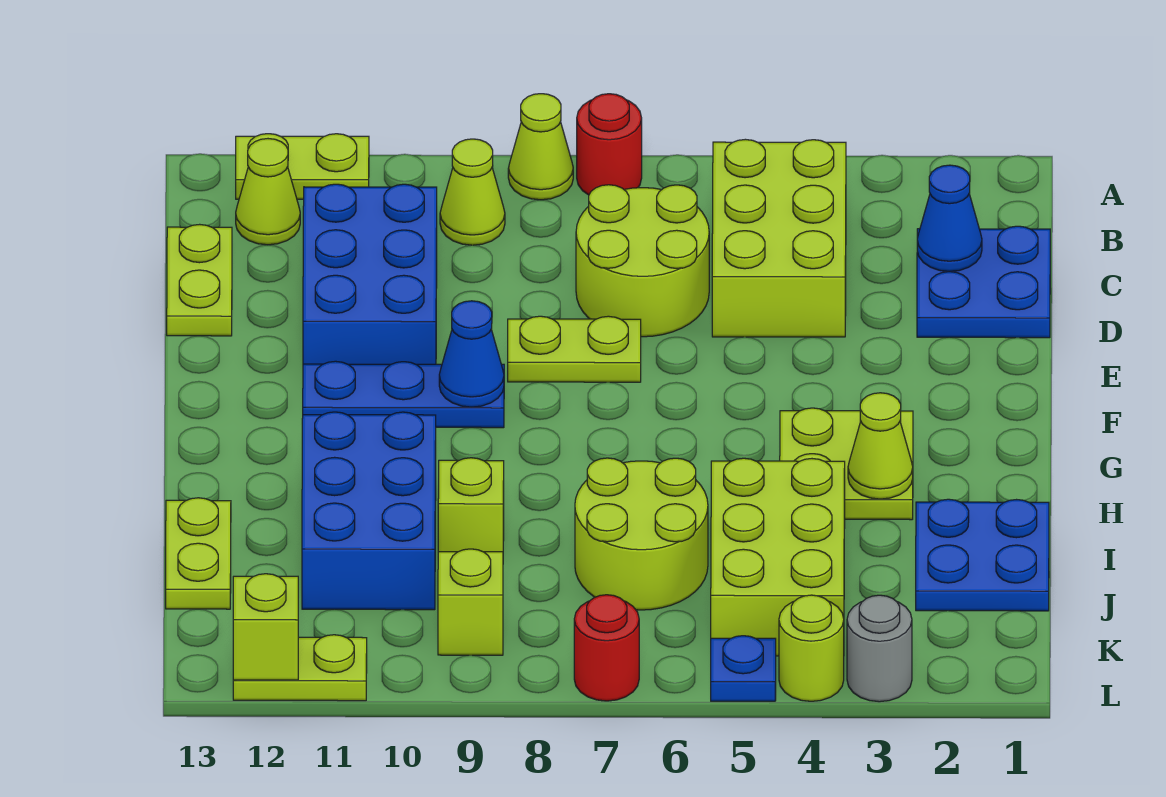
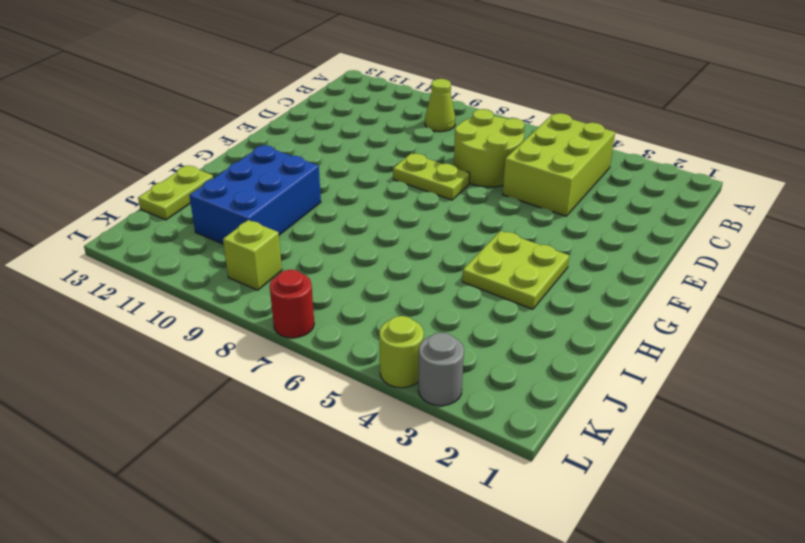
none -> red 1x1 round brick [577,94,642,195]
none -> lime 1x1 cone [508,94,573,200]
none -> lime 1x2 plate [236,134,369,199]

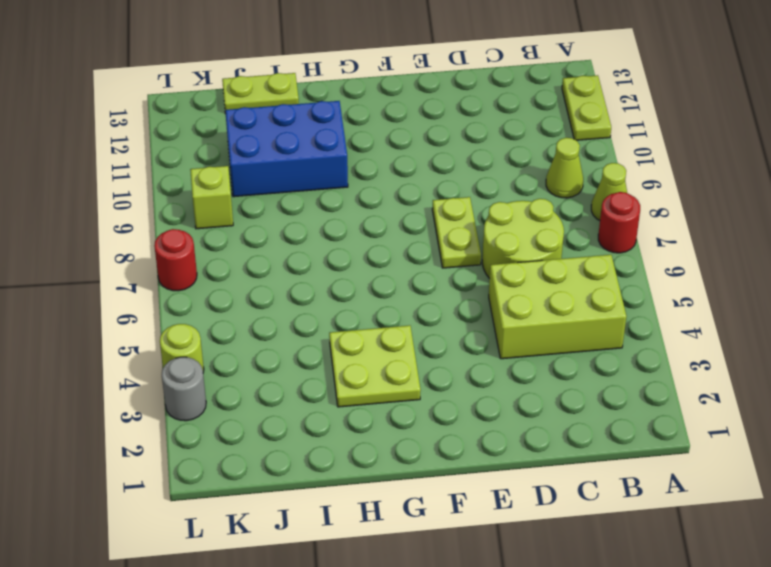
none -> lime 1x1 cone [236,139,300,245]
none -> blue 2x2 plate [917,226,1050,338]
none -> blue 2x3 brick [303,184,437,364]

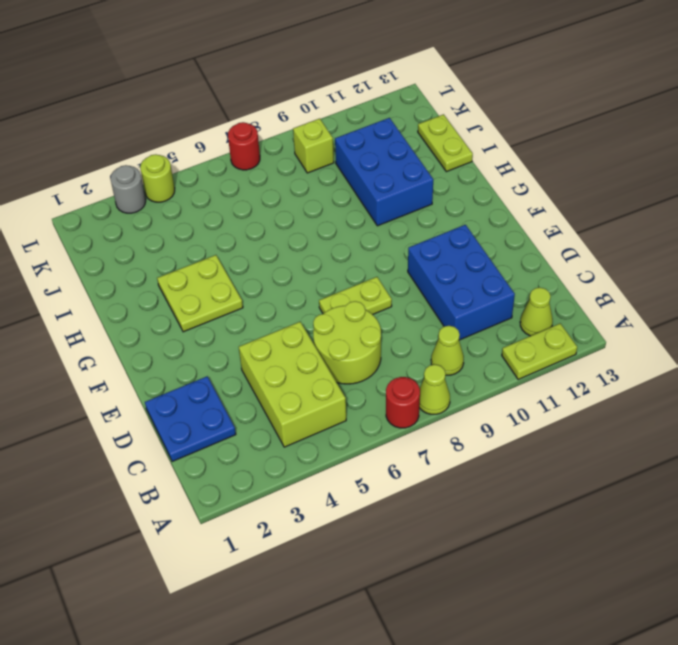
none -> lime 1x2 plate [167,224,232,336]
none -> blue 1x3 plate [303,361,504,428]
none -> blue 2x2 plate [916,499,1049,611]

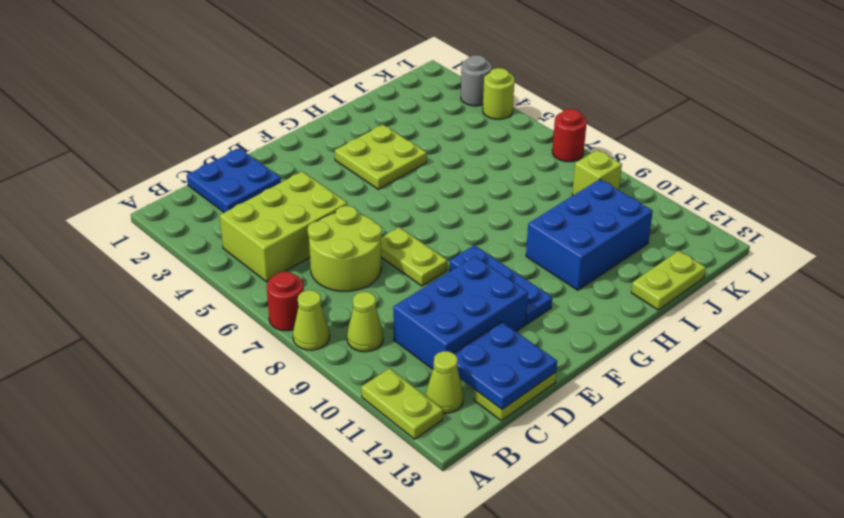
blue 2x2 plate [454,322,557,409] -> blue 2x2 plate moved to [916,499,1049,611]
none -> lime 2x3 brick [711,458,845,656]
none -> lime 2x2 round brick [575,458,708,610]
none -> lime 1x1 brick [438,458,504,552]

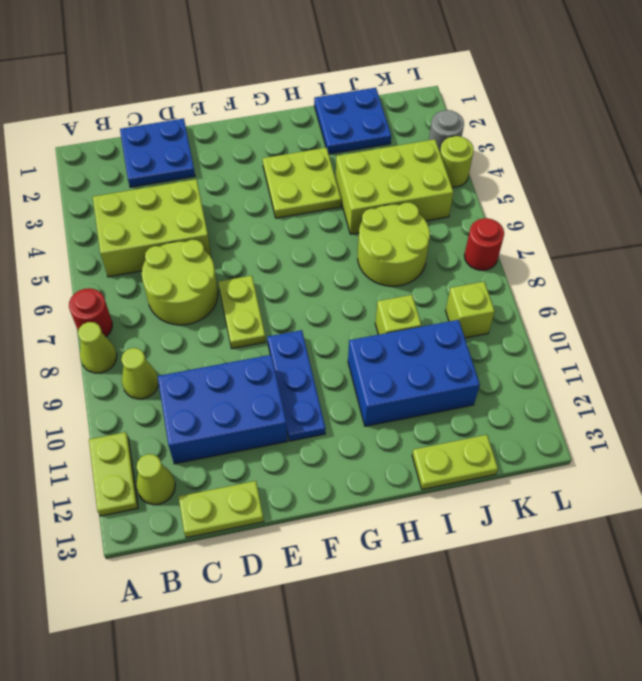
none -> blue 1x1 plate [711,636,776,701]
none -> lime 1x2 plate [233,635,367,701]
none -> blue 1x1 cone [917,165,982,272]

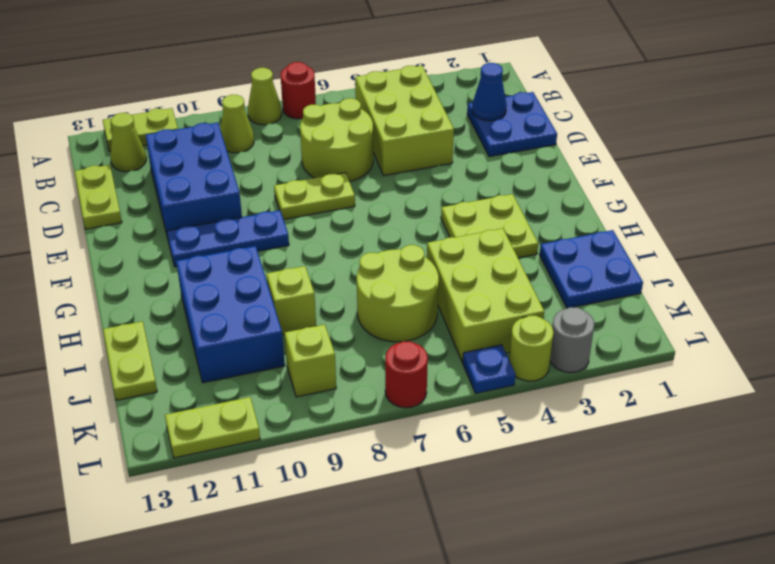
none -> blue 1x1 cone [439,301,504,407]
none -> lime 1x1 cone [848,393,913,499]
none -> lime 1x1 brick [233,574,298,680]

